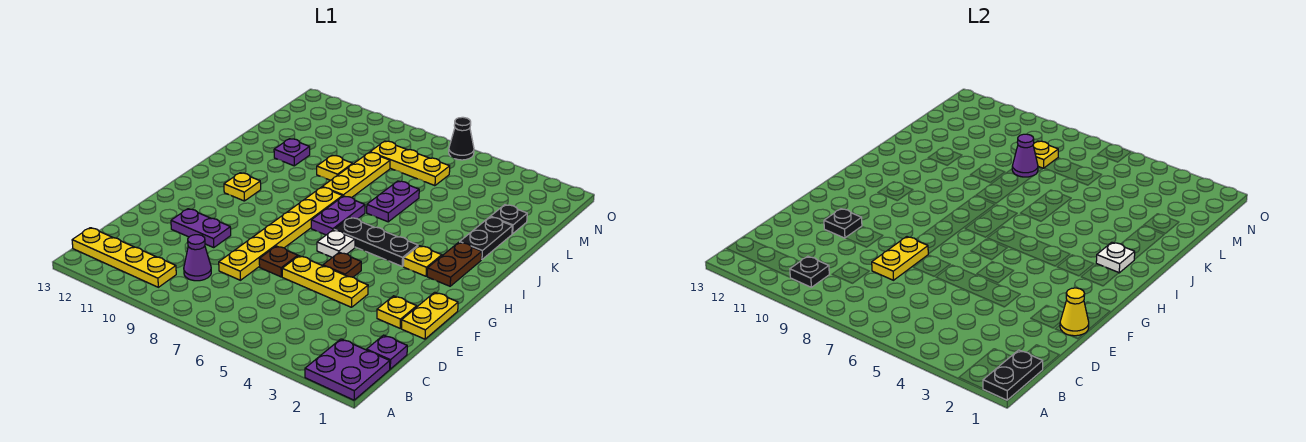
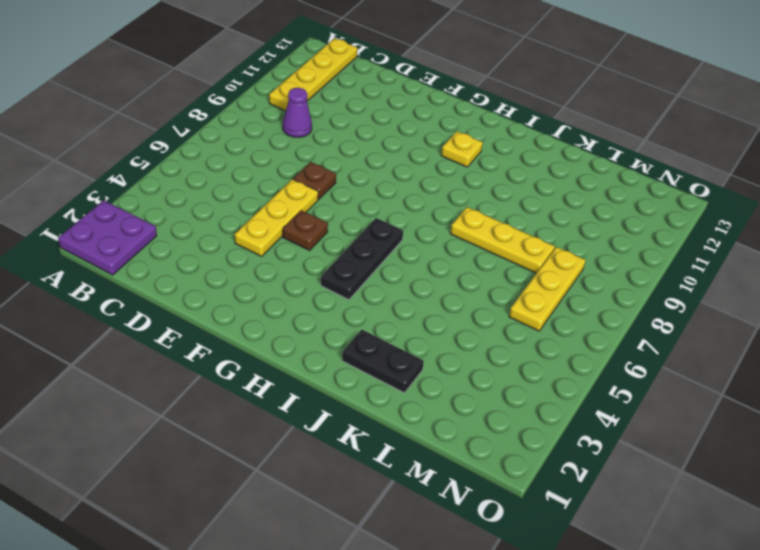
none -> purple 1x1 plate [367,335,407,369]
none -> yellow 1x6 plate [219,187,343,280]
none -> yellow 1x2 plate [401,292,458,339]
none -> yellow 1x1 plate [377,296,417,328]

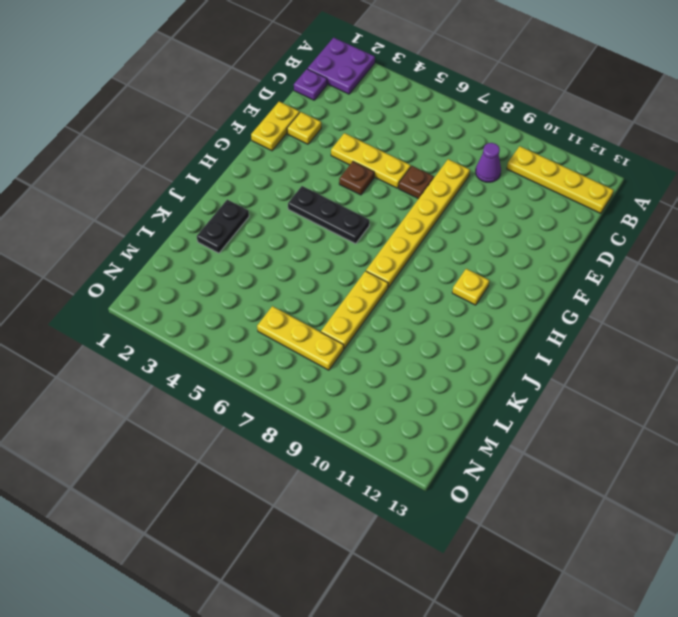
none -> purple 1x2 plate [171,209,231,247]
none -> white 1x1 plate [317,230,355,257]
none -> brown 1x2 plate [427,242,482,286]
none -> yellow 1x1 plate [403,246,442,276]

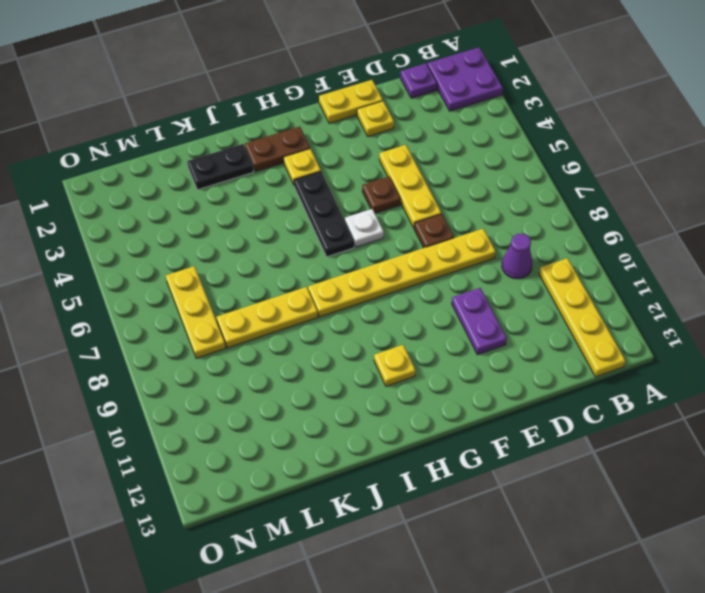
none -> purple 1x2 plate [311,196,365,235]
none -> purple 1x2 plate [367,181,419,222]
none -> yellow 1x1 plate [317,156,352,180]
none -> purple 1x1 plate [274,139,310,166]

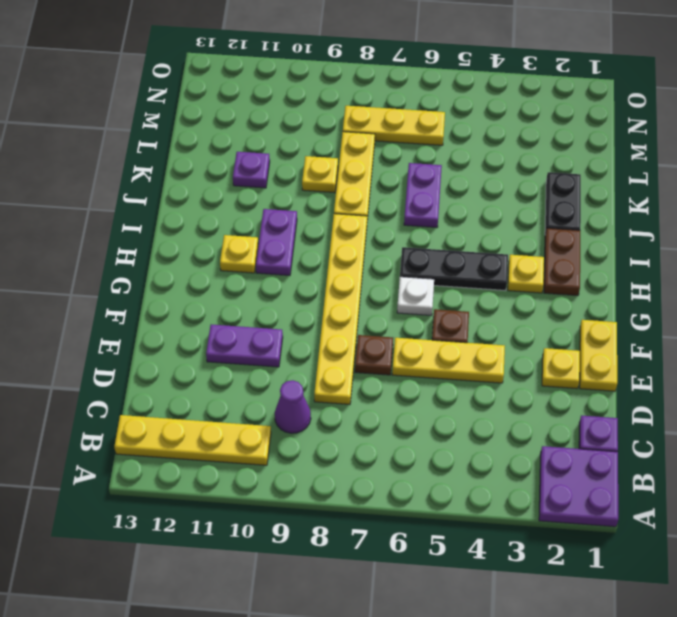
purple 1x2 plate [256,209,297,275] -> purple 1x2 plate moved to [311,196,365,235]
none -> black 1x1 plate [491,205,527,234]
none -> black 1x1 cone [449,117,474,160]
none -> black 1x2 plate [983,350,1043,400]
none -> black 1x1 plate [790,256,829,287]

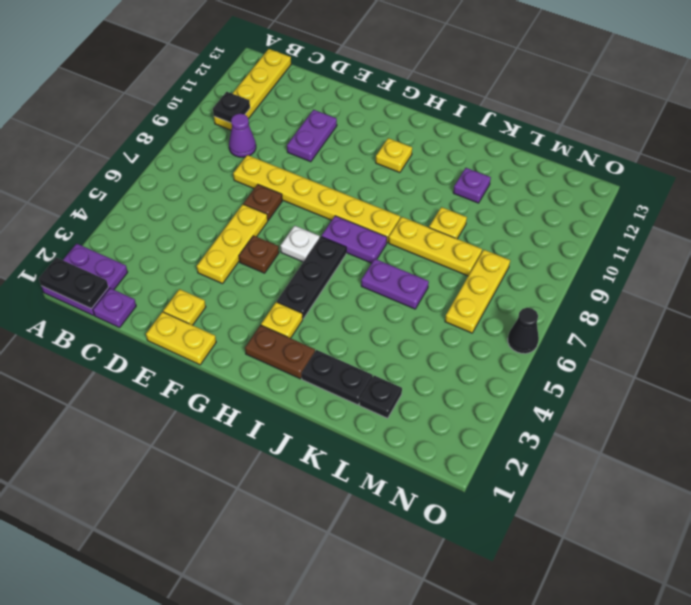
none -> yellow 1x2 plate [872,237,928,280]
none -> yellow 1x1 cone [1060,288,1089,336]
none -> black 1x1 plate [824,209,862,238]
none -> white 1x1 plate [1096,242,1135,273]

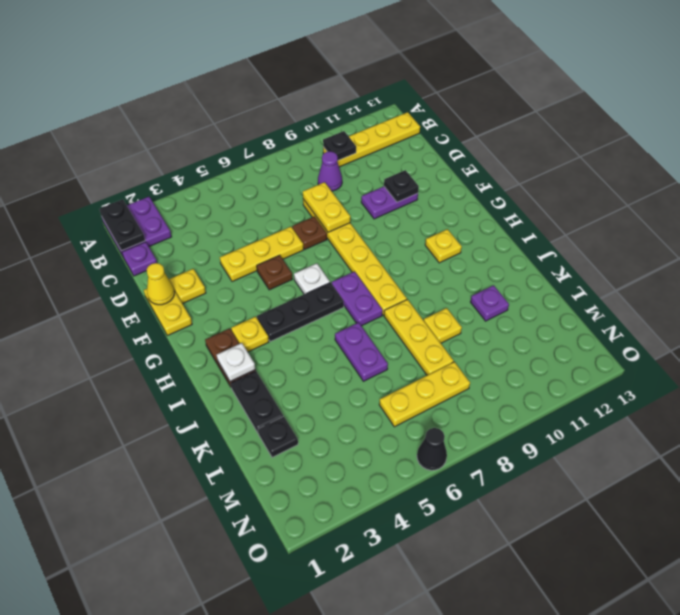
none -> purple 1x1 cone [1012,134,1038,177]
none -> yellow 1x1 plate [1033,141,1058,168]

